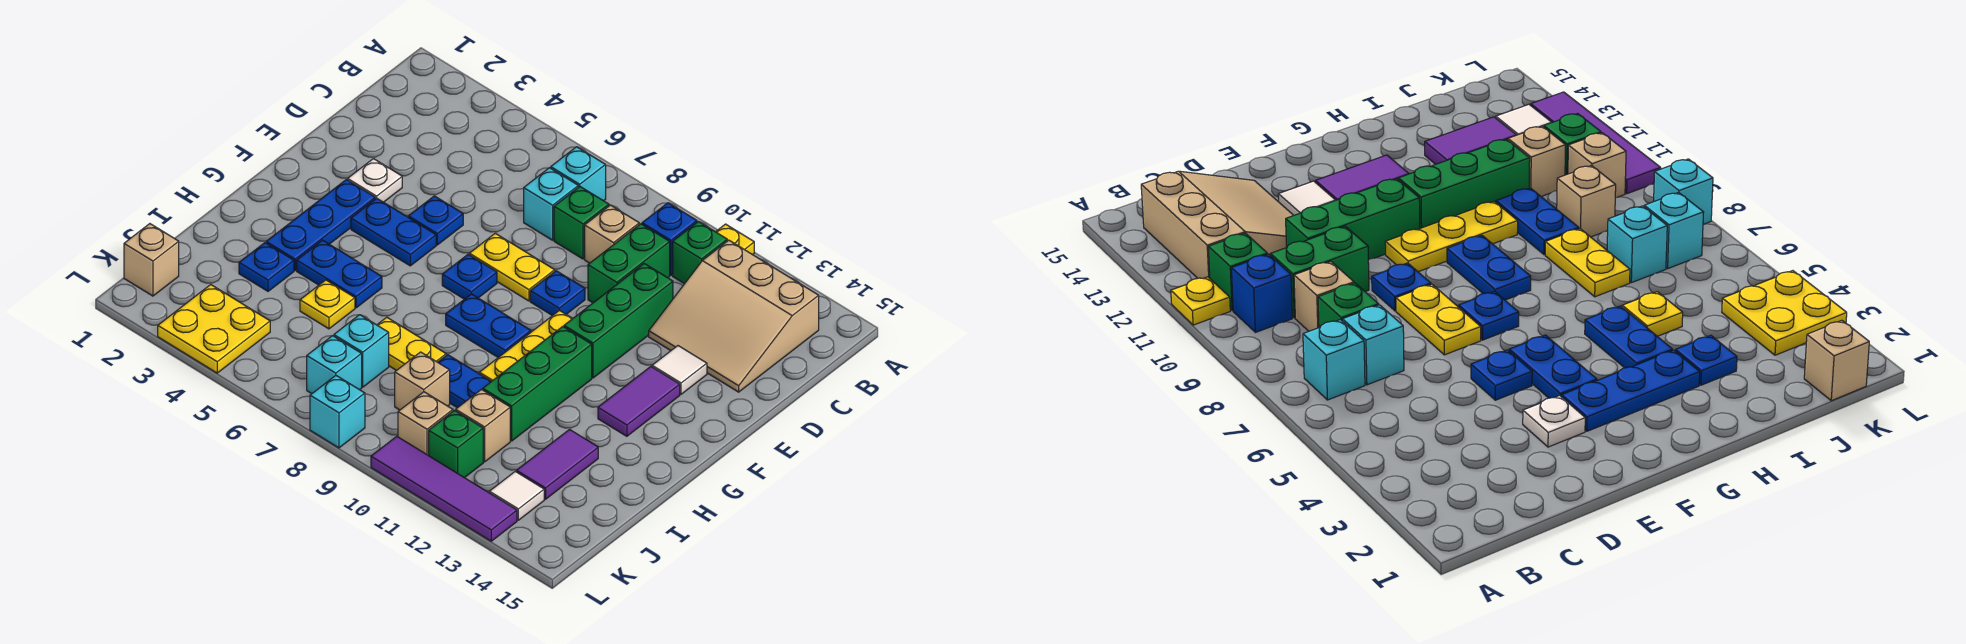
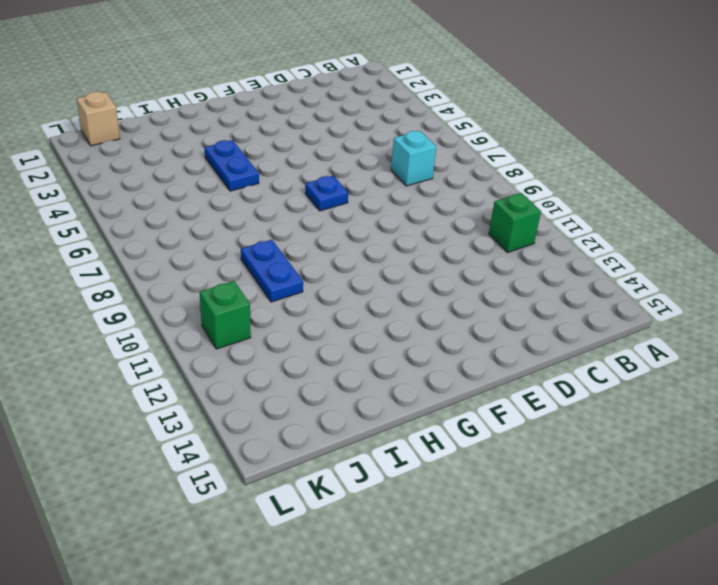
none -> yellow 1x1 plate [716,224,754,255]
none -> cyan 1x1 brick [551,147,606,201]
none -> blue 1x1 brick [642,203,697,275]
none -> tan 3x3 slope [649,240,819,392]

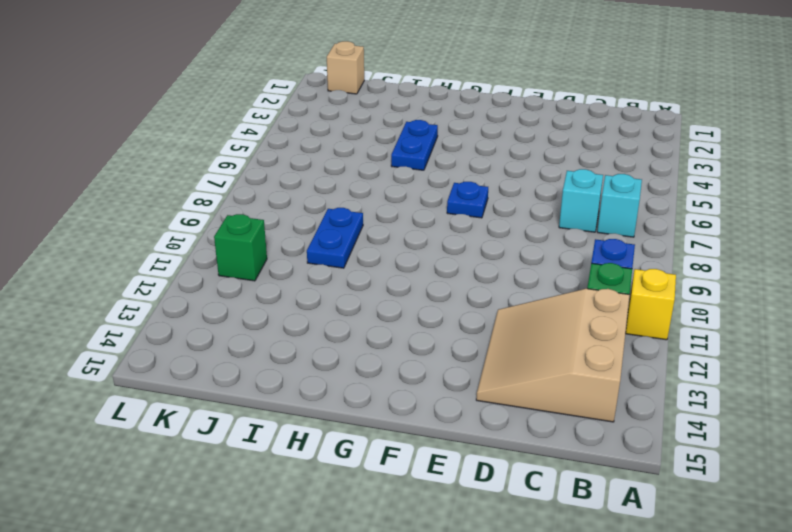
yellow 1x1 brick [626,269,676,340] -> yellow 1x1 plate [716,224,754,255]
none -> green 1x1 brick [554,187,609,259]
none -> tan 1x1 brick [585,205,639,263]
none -> green 1x2 brick [588,224,670,303]
none -> green 1x3 brick [564,264,673,378]

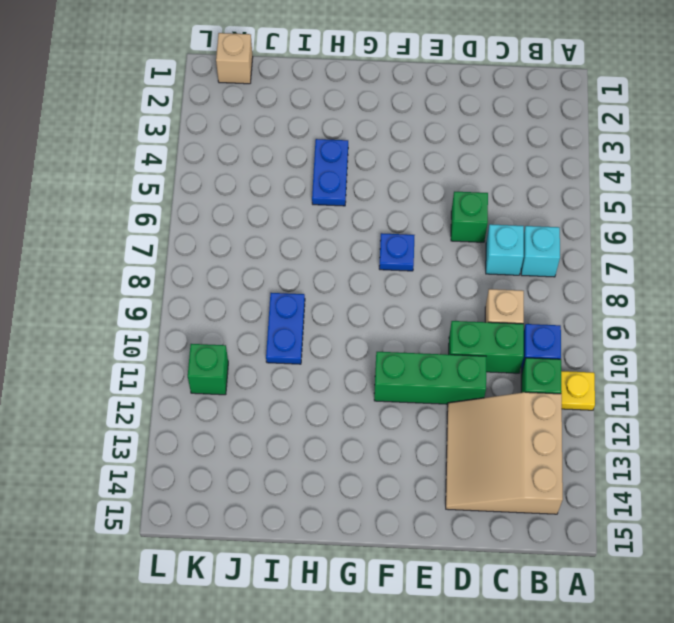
green 1x1 brick [451,192,488,242] -> green 1x1 brick moved to [554,187,609,259]
none -> white 1x1 plate [348,159,402,202]
none -> blue 1x1 plate [408,196,463,245]
none -> yellow 1x2 plate [469,233,555,301]
none -> blue 1x1 plate [530,271,585,316]

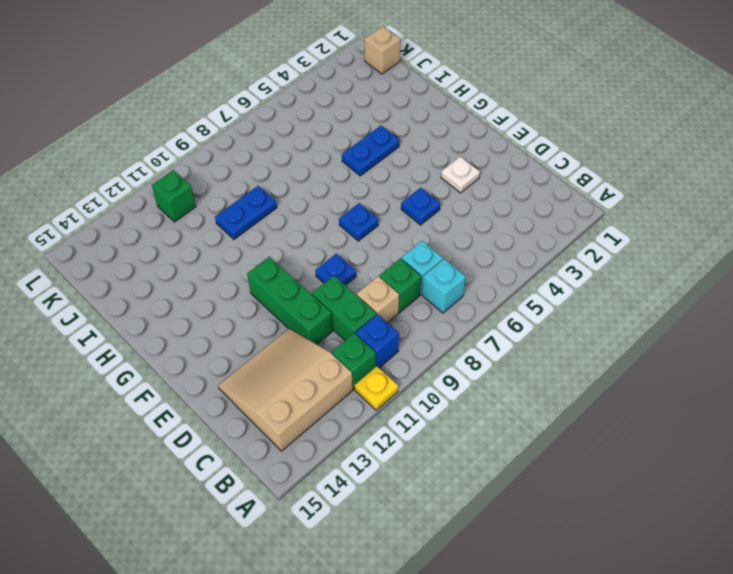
none -> yellow 1x2 plate [469,233,555,301]
none -> white 1x1 tile [652,346,707,394]
none -> blue 1x3 plate [266,180,375,270]
none -> blue 1x2 plate [351,198,436,266]

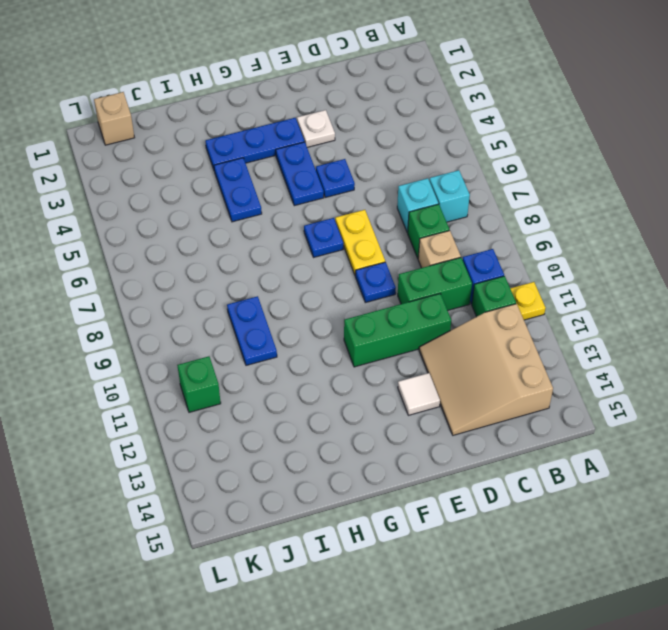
none -> yellow 1x3 plate [479,310,573,381]
none -> purple 1x2 tile [598,367,680,436]
none -> blue 1x2 plate [446,294,531,357]
none -> green 1x3 brick [483,327,592,441]

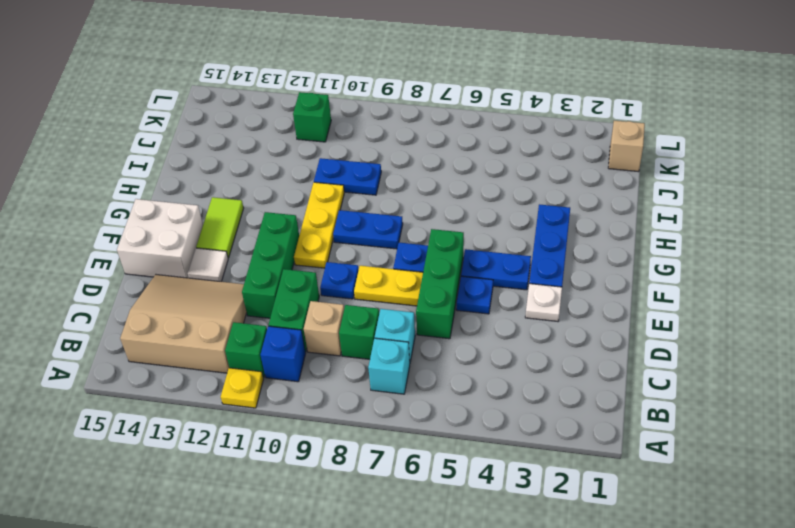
green 1x3 brick [416,229,464,339] -> green 1x3 brick moved to [483,327,592,441]
white 2x2 brick [117,199,203,278] -> none
lime 1x2 tile [196,197,244,258] -> purple 1x2 tile [598,367,680,436]
none -> blue 1x2 plate [297,240,382,308]
none -> blue 1x1 plate [239,243,294,291]
none -> yellow 1x1 plate [300,280,355,329]
none -> yellow 1x2 plate [377,317,446,370]

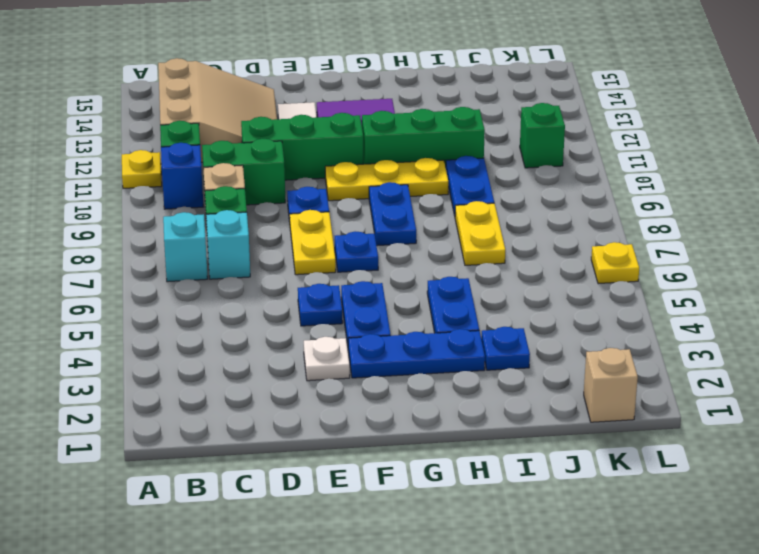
yellow 1x1 plate [591,242,639,284] -> yellow 1x1 plate moved to [300,280,355,329]
none -> purple 1x2 tile [517,430,598,499]
none -> cyan 1x1 brick [334,315,389,387]
none -> tan 1x1 brick [395,352,450,410]
none -> tan 1x1 brick [456,390,510,462]

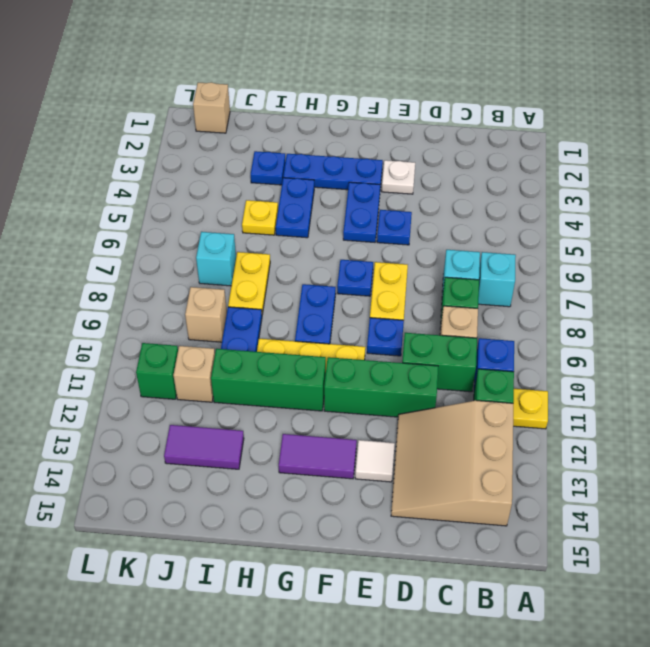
none -> yellow 2x2 plate [158,285,270,373]
none -> cyan 1x1 brick [307,336,362,394]
none -> tan 1x1 brick [398,392,453,456]
none -> white 1x1 tile [489,471,544,520]

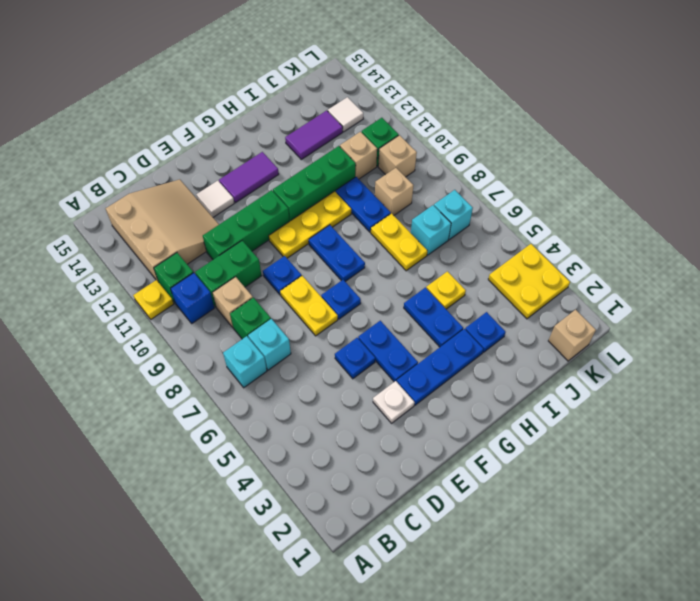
none -> cyan 1x1 brick [310,376,365,448]
none -> purple 1x4 tile [371,436,517,541]

